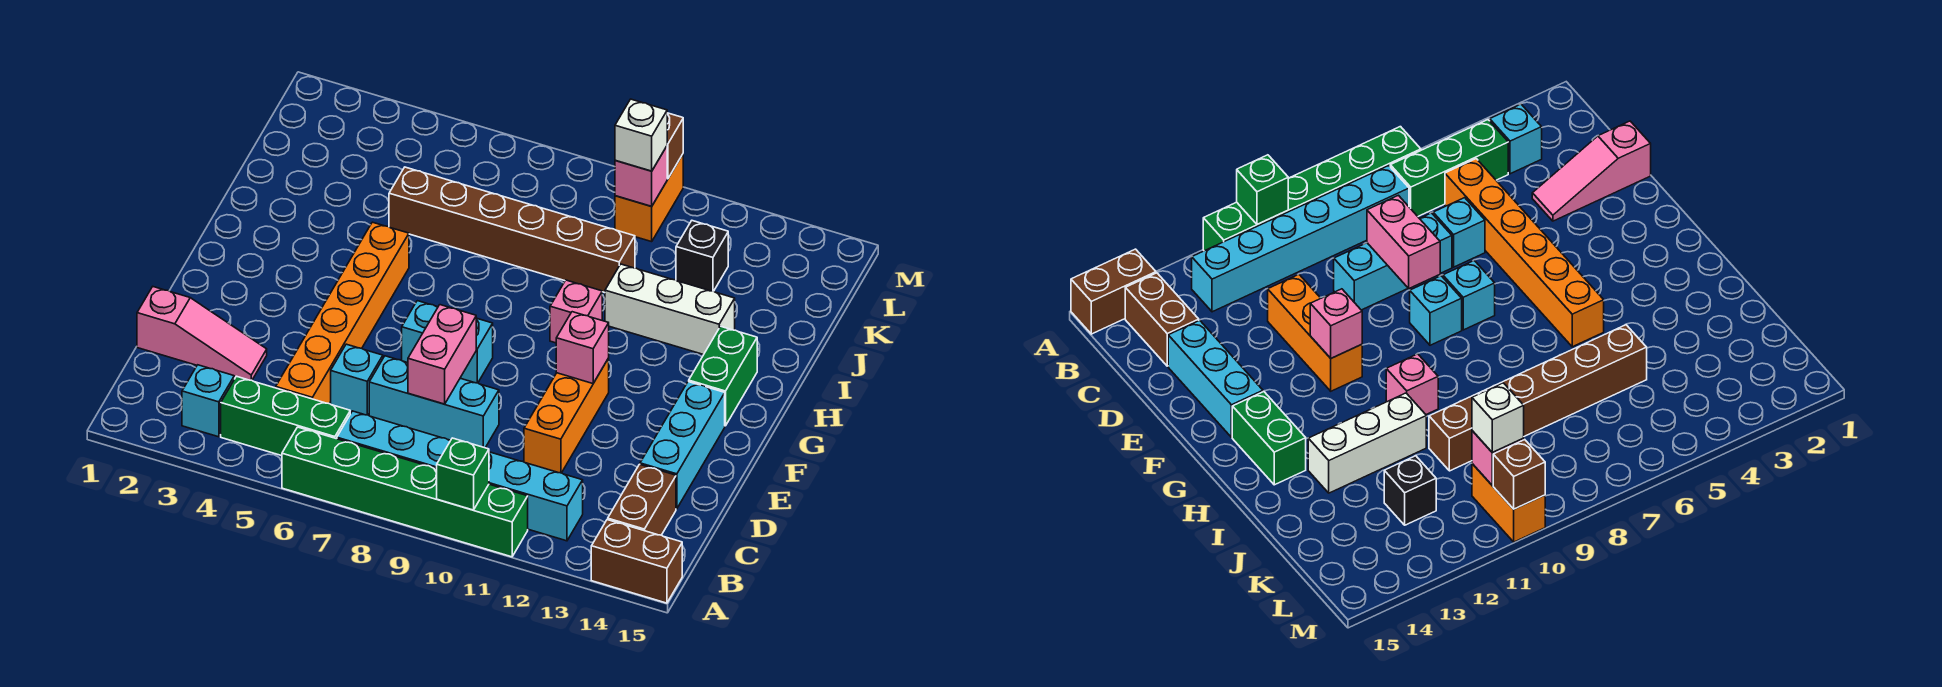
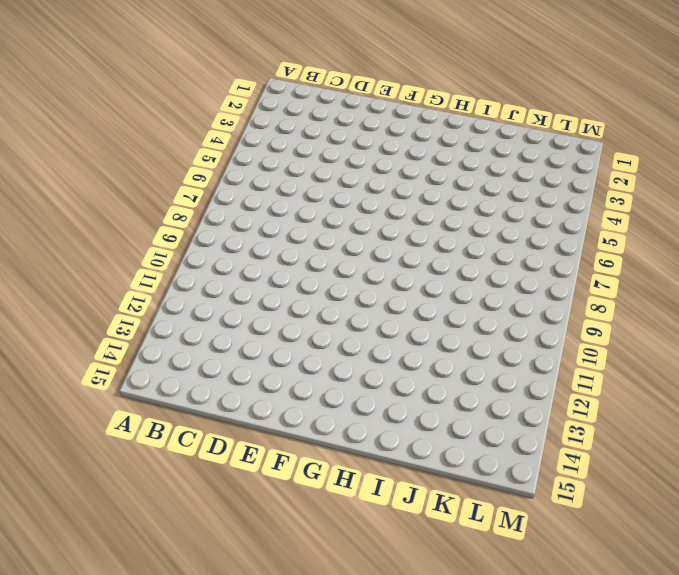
none -> green 1x6 brick [282,427,528,557]
none -> brown 1x2 brick [591,520,682,603]
none -> cyan 1x1 brick [182,365,234,437]

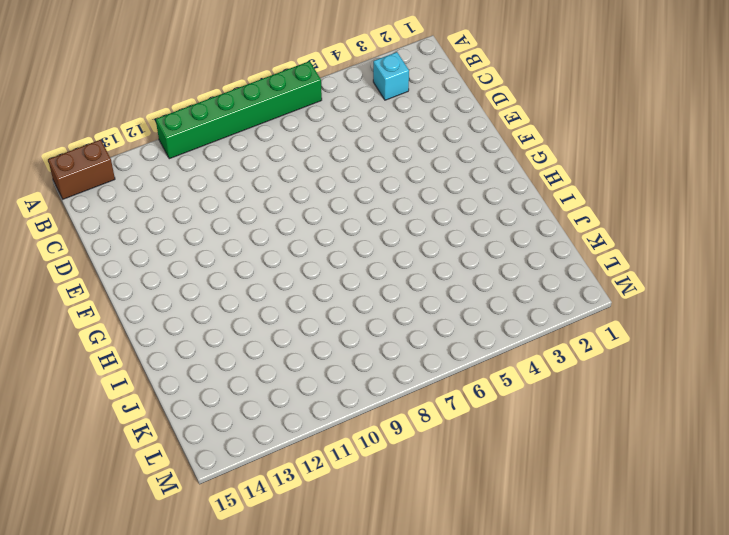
none -> green 1x3 brick [221,376,350,456]
none -> cyan 1x6 brick [337,411,583,541]
none -> brown 1x2 brick [608,464,676,535]

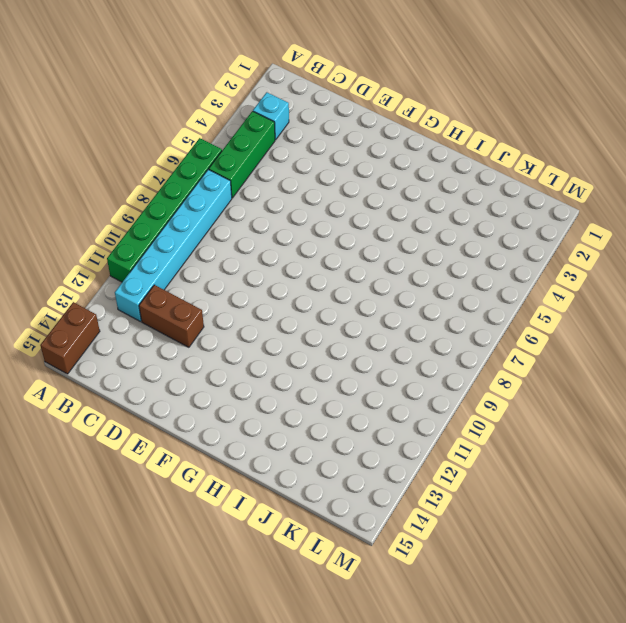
brown 1x2 brick [139,285,204,347] -> brown 1x2 brick moved to [608,464,676,535]
none -> orange 1x6 brick [276,222,409,403]
none -> pink 1x3 slope [137,287,267,380]
none -> cyan 1x1 brick [331,344,383,415]

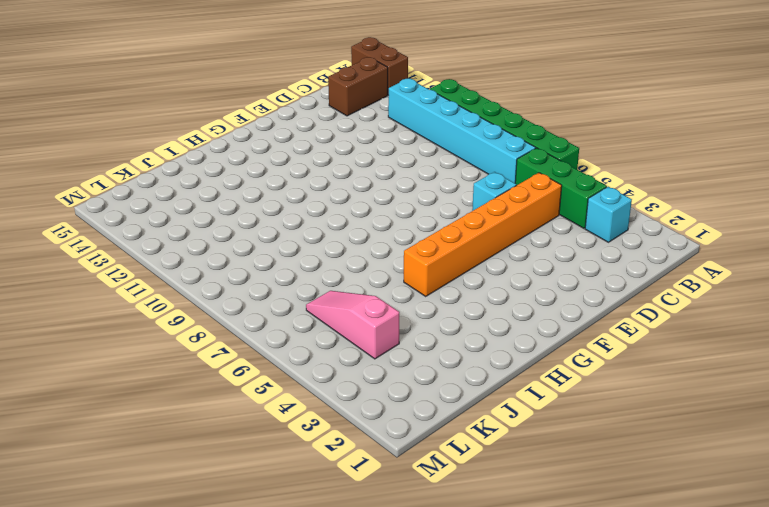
pink 1x3 slope [306,291,399,359] -> pink 1x3 slope moved to [137,287,267,380]
none -> cyan 1x3 brick [369,356,499,448]
none -> orange 1x3 brick [524,358,609,473]
none -> cyan 1x3 brick [640,382,725,509]

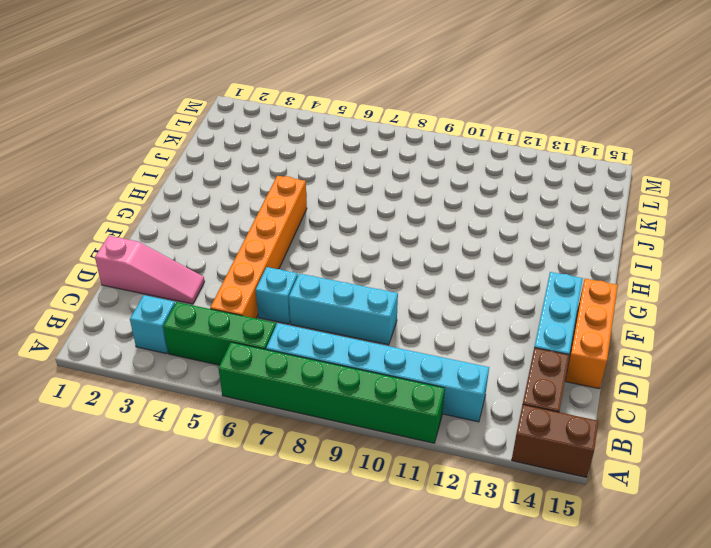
orange 1x3 brick [565,279,618,389] -> orange 1x3 brick moved to [524,358,609,473]
none -> cyan 1x1 brick [402,301,438,363]
none -> cyan 1x1 brick [460,318,493,383]
none -> green 1x2 brick [689,326,757,426]

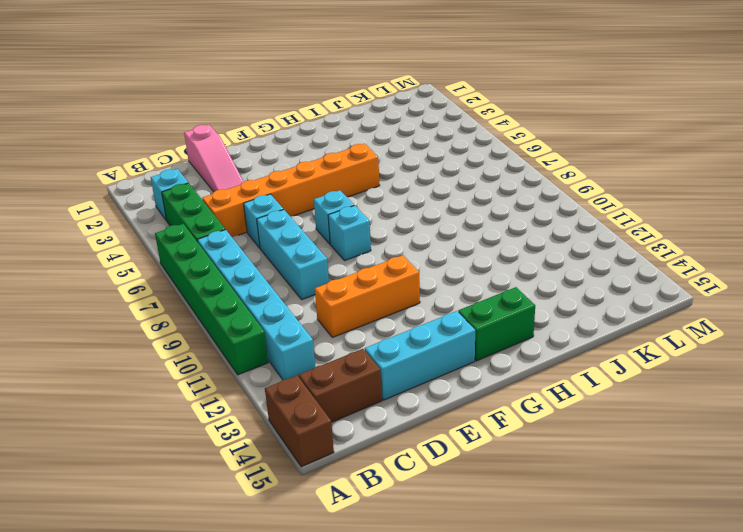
none -> pink 1x1 brick [550,280,602,343]
none -> white 1x3 brick [605,264,735,355]
none -> brown 1x6 brick [389,167,635,293]

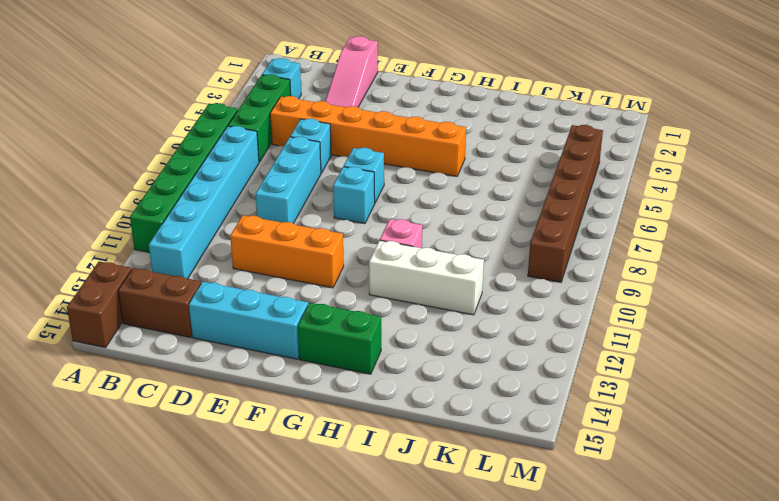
white 1x3 brick [369,240,484,315] -> white 1x3 brick turned to [605,264,735,355]
brown 1x6 brick [528,125,603,282] -> brown 1x6 brick moved to [389,167,635,293]
none -> black 1x1 brick [676,221,728,291]
none -> orange 1x2 brick [615,154,683,242]
none -> green 1x1 brick [437,438,489,510]

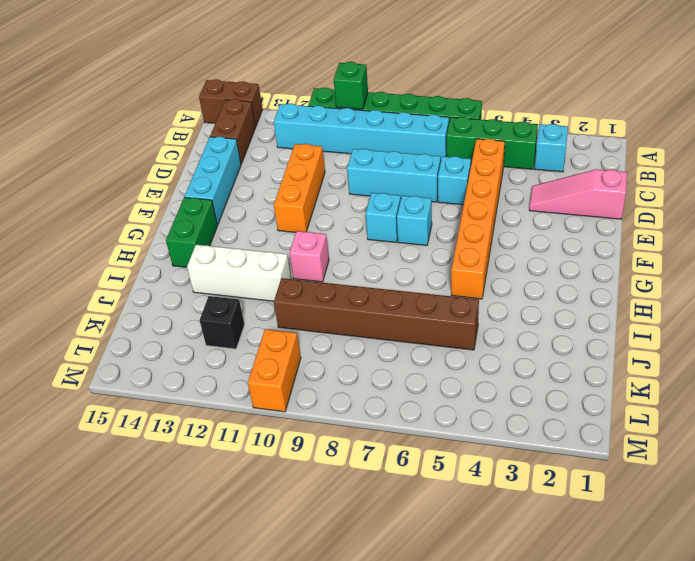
none -> pink 1x2 brick [408,305,476,404]
none -> pink 1x1 brick [556,312,609,384]
none -> pink 1x1 brick [615,146,667,206]

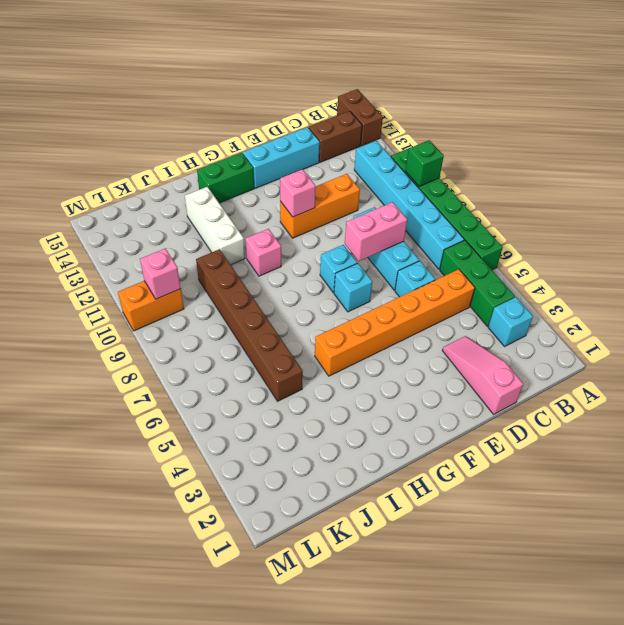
none -> black 1x1 brick [676,221,728,291]
none -> brown 1x1 brick [667,113,683,179]
none -> white 1x1 brick [615,99,667,171]

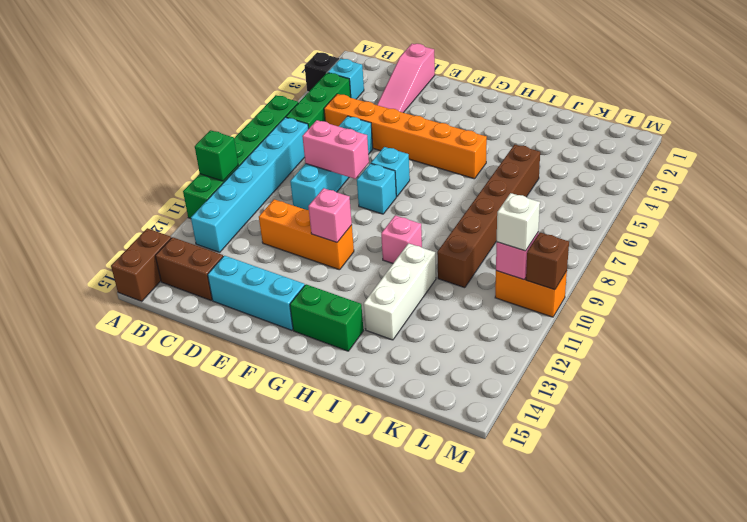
black 1x1 brick [305,52,339,92] -> black 1x1 brick moved to [676,221,728,291]

